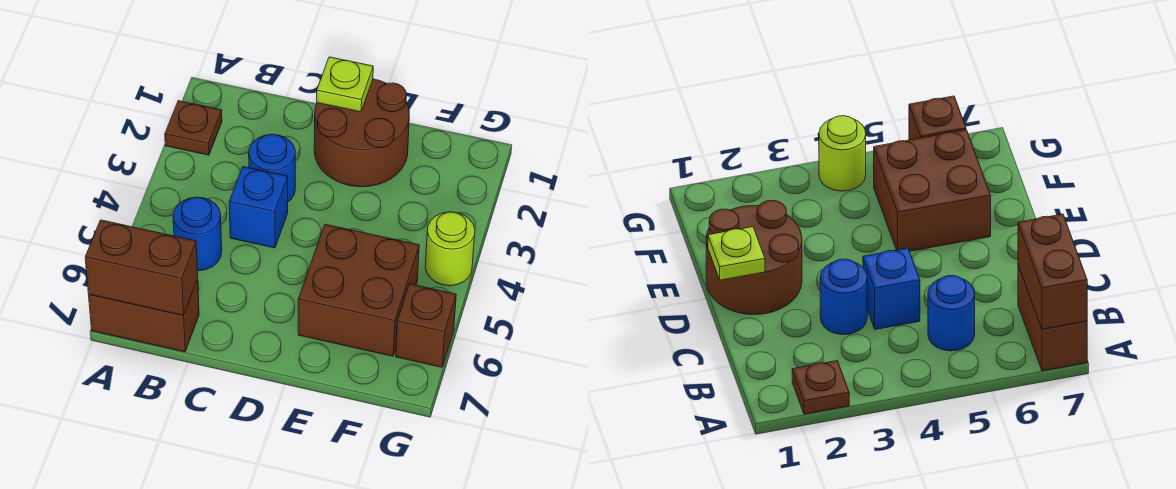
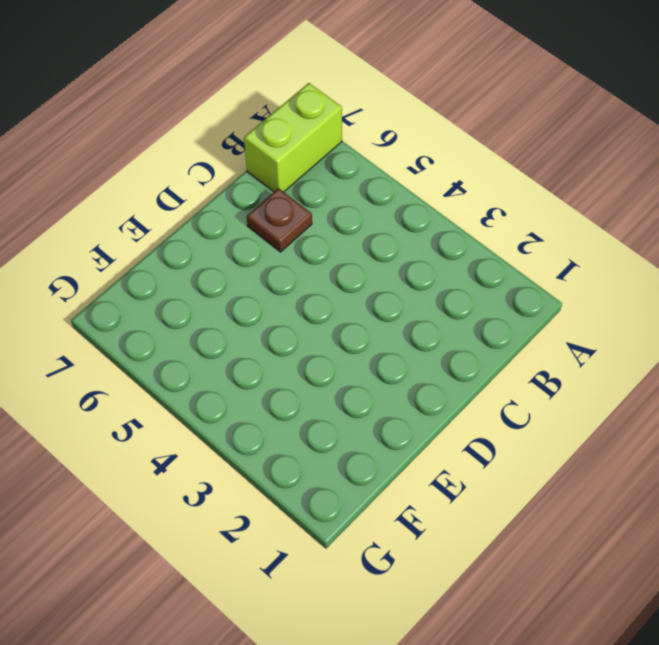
lime 1x2 brick [244,83,342,192] -> brown 1x2 brick [89,280,199,352]
brown 1x1 plate [247,188,312,252] -> brown 1x1 plate moved to [165,101,222,155]
none -> blue 1x1 round brick [173,197,222,271]
none -> blue 1x1 round brick [249,134,295,202]

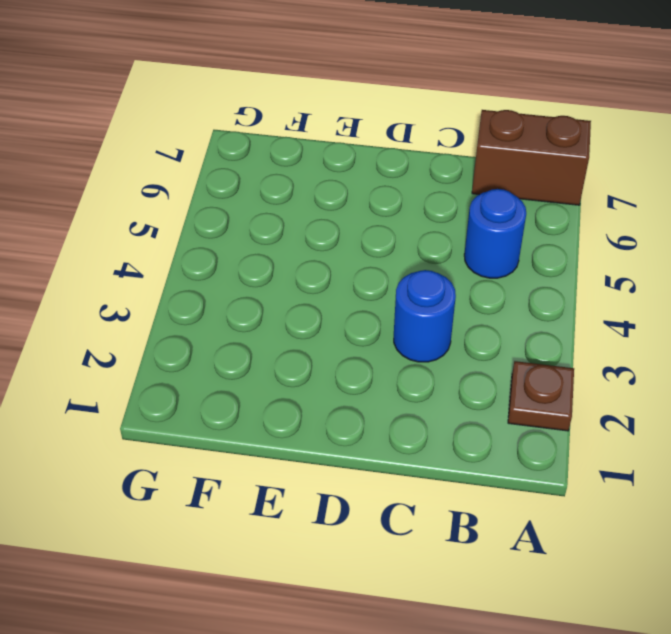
none -> blue 1x1 brick [229,167,288,248]
none -> brown 2x2 round brick [314,79,409,187]

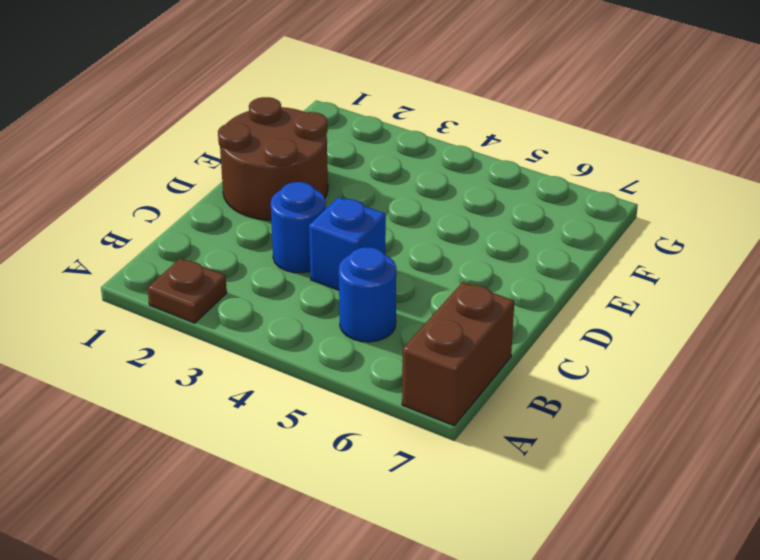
none -> brown 2x2 brick [298,224,419,356]
none -> lime 1x1 round brick [425,212,475,286]

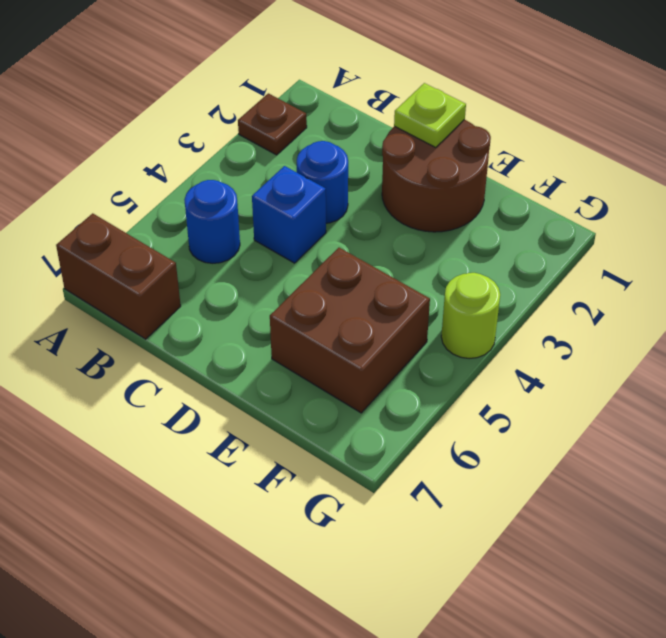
none -> brown 1x1 brick [396,284,456,367]
none -> brown 1x2 brick [85,220,198,315]

